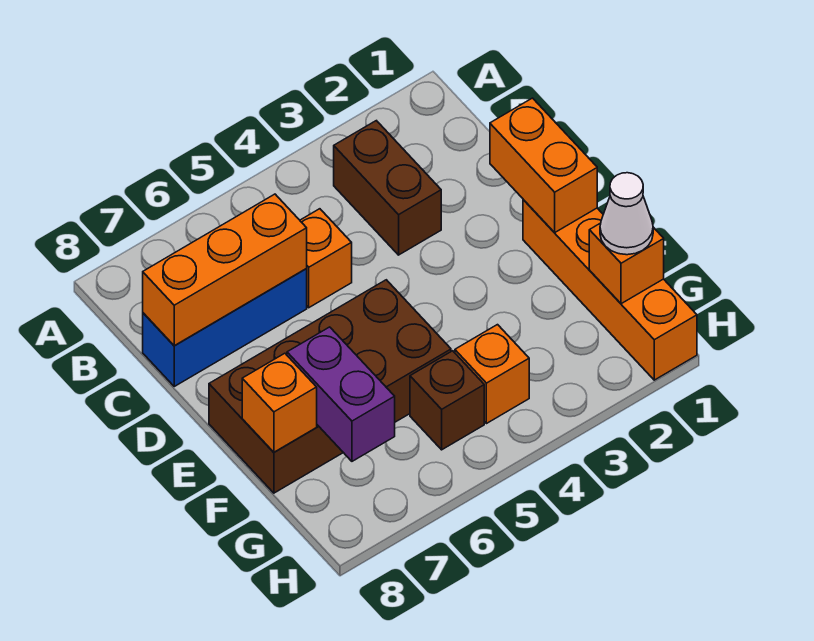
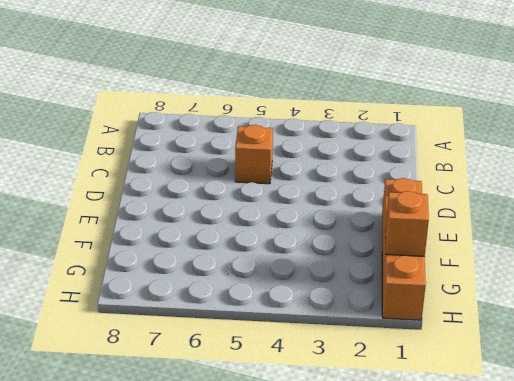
none -> brown 1x2 brick [334,121,441,255]
none -> blue 1x3 brick [143,269,307,386]
none -> brown 2x4 brick [209,280,451,493]

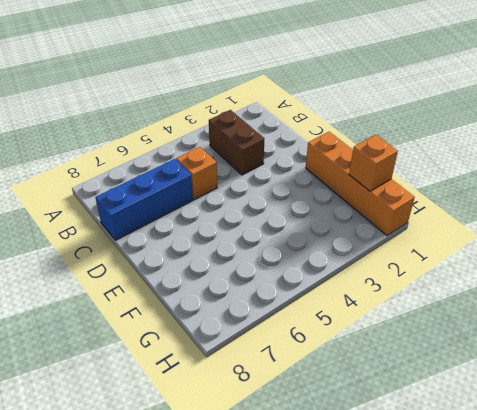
none -> brown 2x4 brick [209,280,451,493]
none -> orange 1x1 brick [455,325,529,424]
none -> brown 1x1 brick [410,351,484,450]

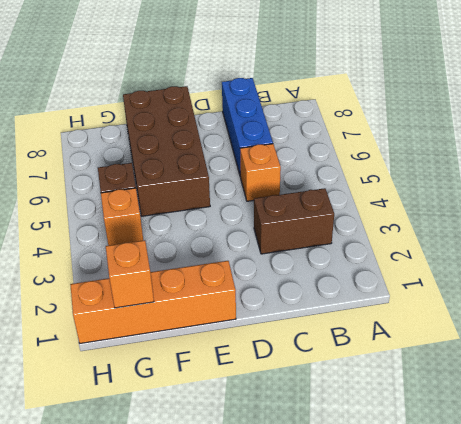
none -> orange 1x3 brick [143,194,307,346]
none -> orange 1x2 brick [490,98,597,233]
none -> purple 1x2 brick [287,327,395,461]

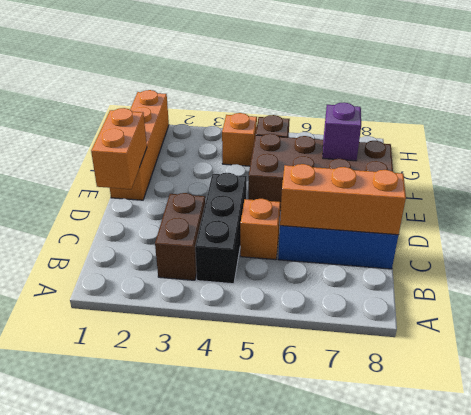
black 1x3 brick [195,173,247,284] -> none
purple 1x1 brick [323,102,361,161] -> purple 1x2 brick [287,327,395,461]
none -> orange 1x1 brick [242,353,317,452]
none -> orange 1x1 brick [589,223,664,304]
none -> white 1x1 cone [600,173,653,255]

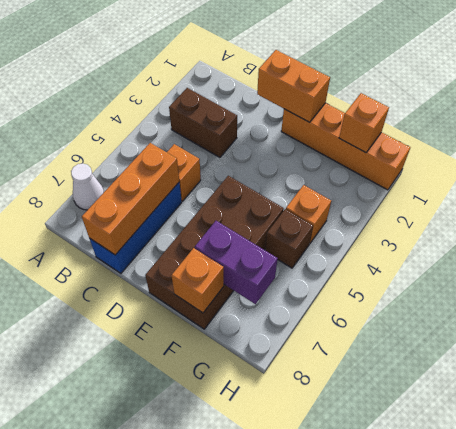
white 1x1 cone [71,164,104,210] -> white 1x1 cone moved to [600,173,653,255]

